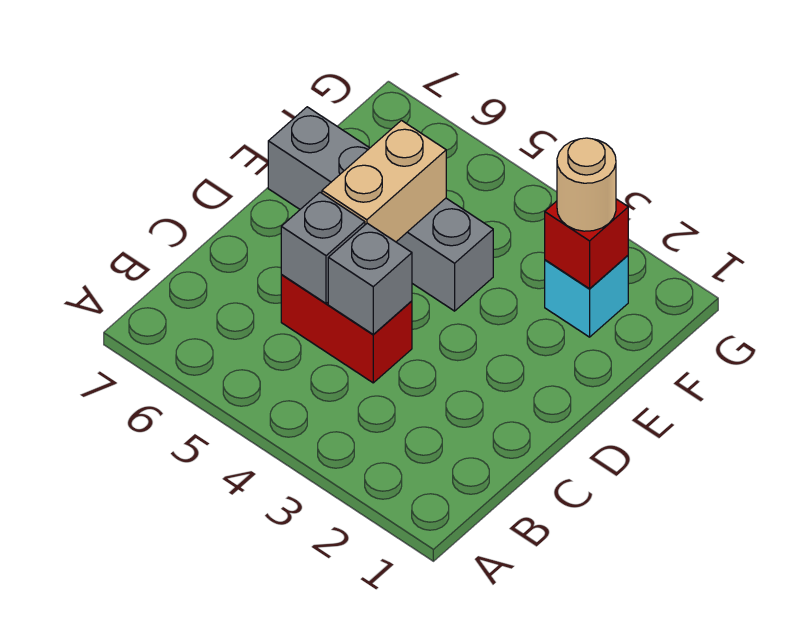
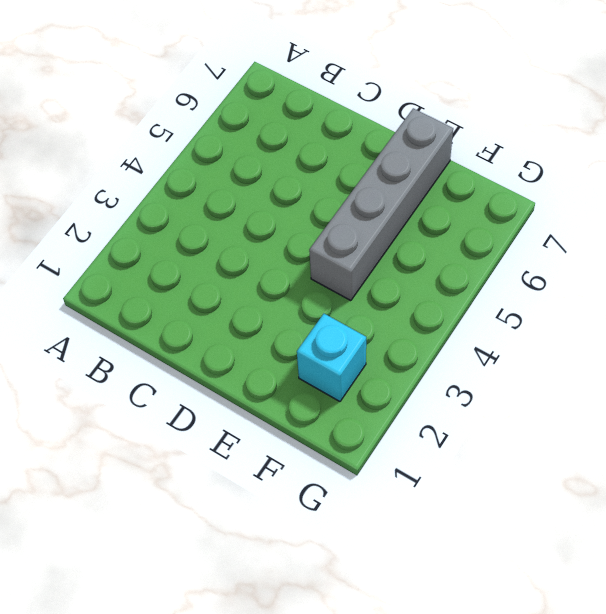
none -> red 1x2 brick [281,275,412,383]
none -> grey 1x1 brick [328,223,412,335]

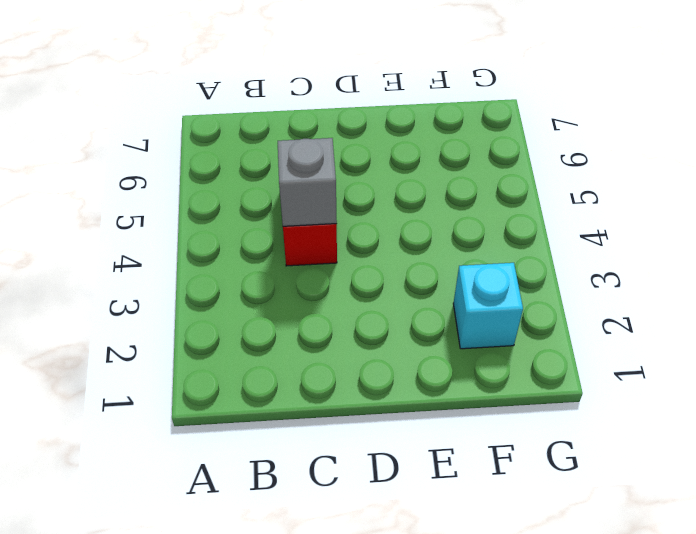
none -> grey 1x4 brick [268,107,493,311]
none -> grey 1x1 brick [281,192,365,303]

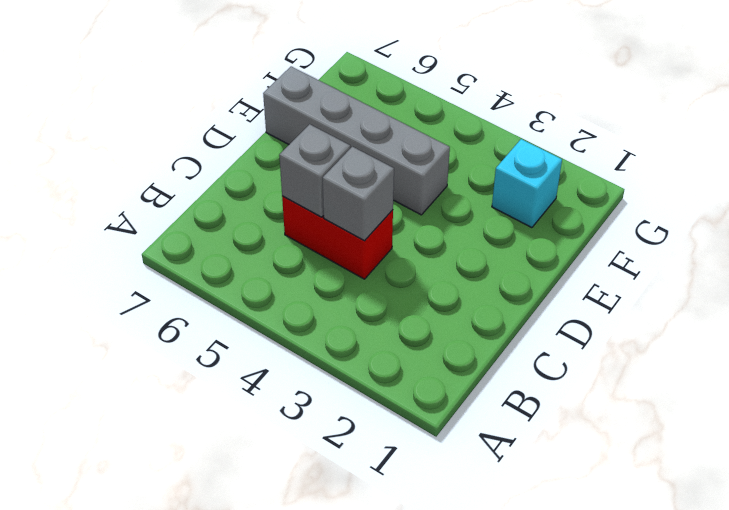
none -> tan 1x2 brick [322,120,446,242]
none -> red 1x1 brick [545,199,628,289]

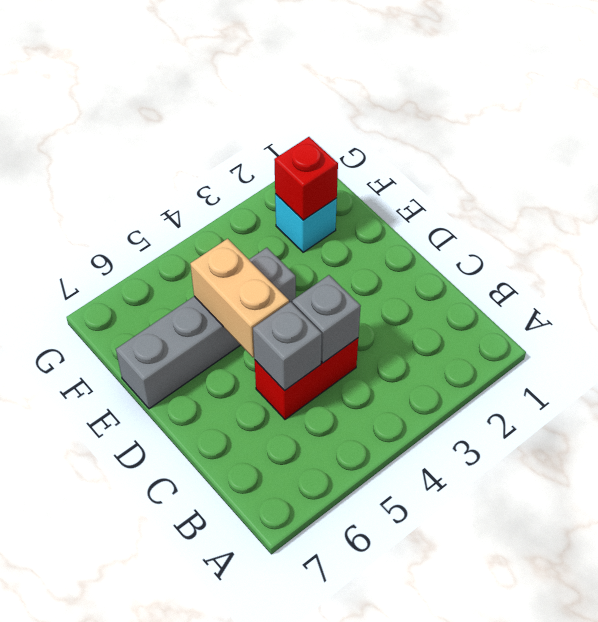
none -> tan 1x1 round brick [557,138,616,231]

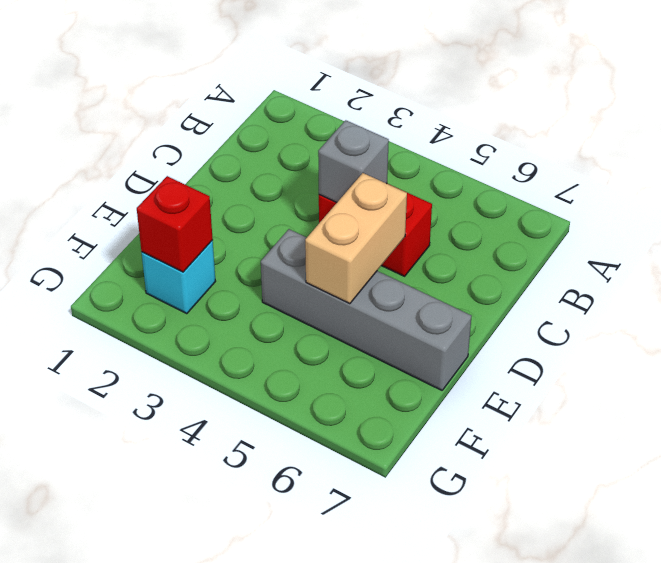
none -> grey 1x1 brick [281,192,365,303]
none -> tan 1x1 round brick [557,138,616,231]

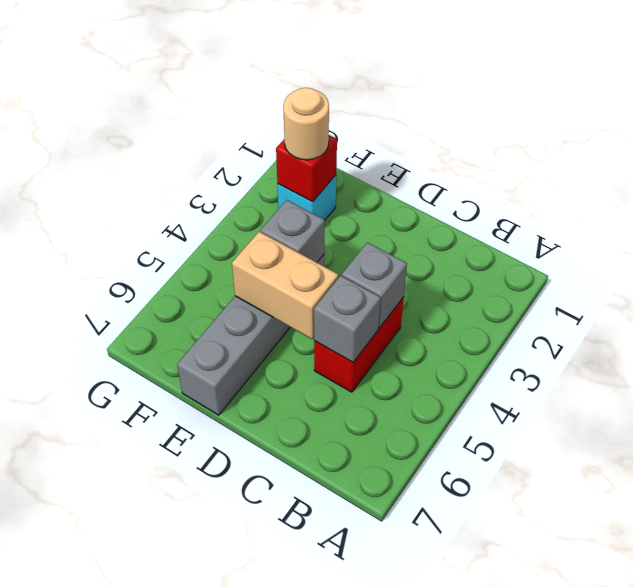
grey 1x1 brick [260,200,325,262] -> none

